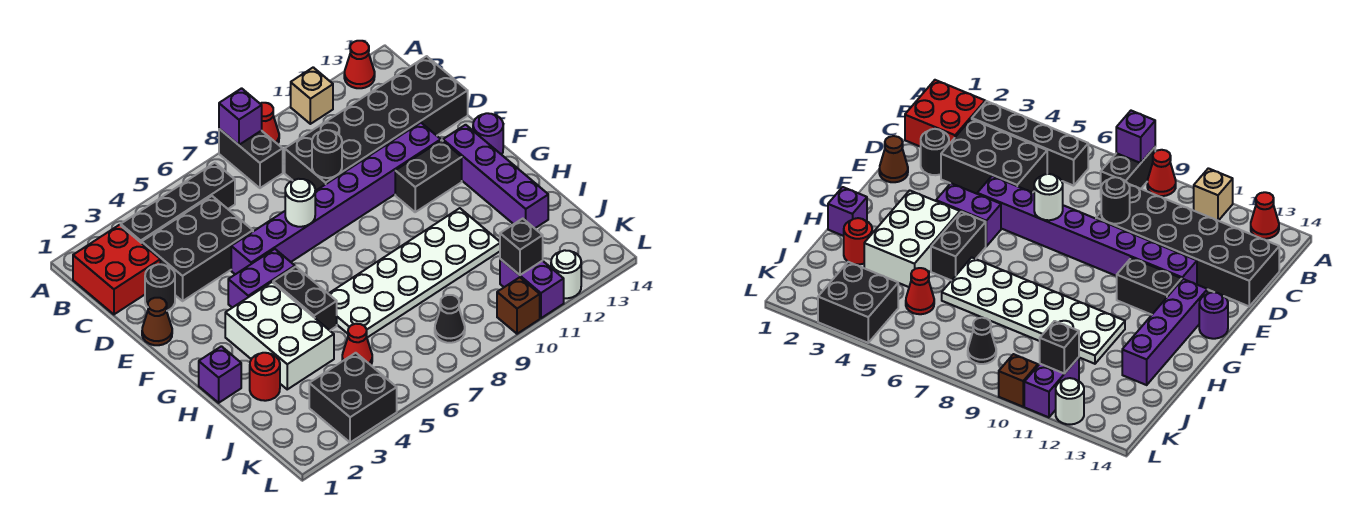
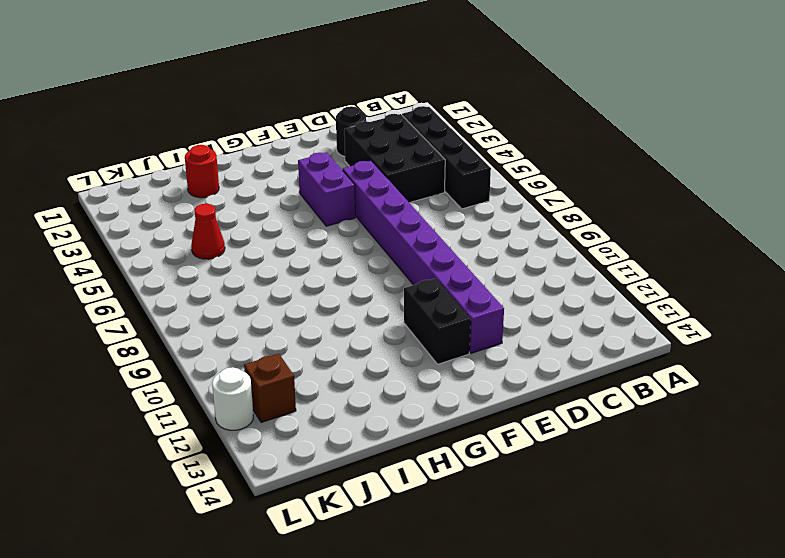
brown 1x1 brick [244,354,296,423] -> brown 1x1 brick moved to [497,277,540,334]
none -> black 1x2 brick [219,129,283,188]
none -> red 1x1 cone [260,103,279,144]
none -> tan 1x1 brick [291,67,333,124]
none -> red 1x1 cone [344,41,375,88]

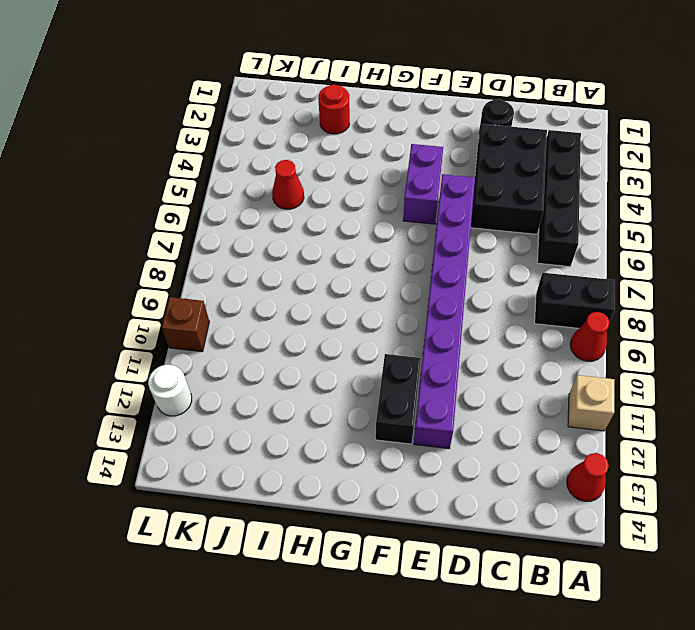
none -> red 2x2 brick [73,225,160,314]
none -> black 2x6 brick [285,56,468,191]
none -> brown 1x1 cone [142,298,172,345]
none -> purple 1x4 brick [443,125,548,228]

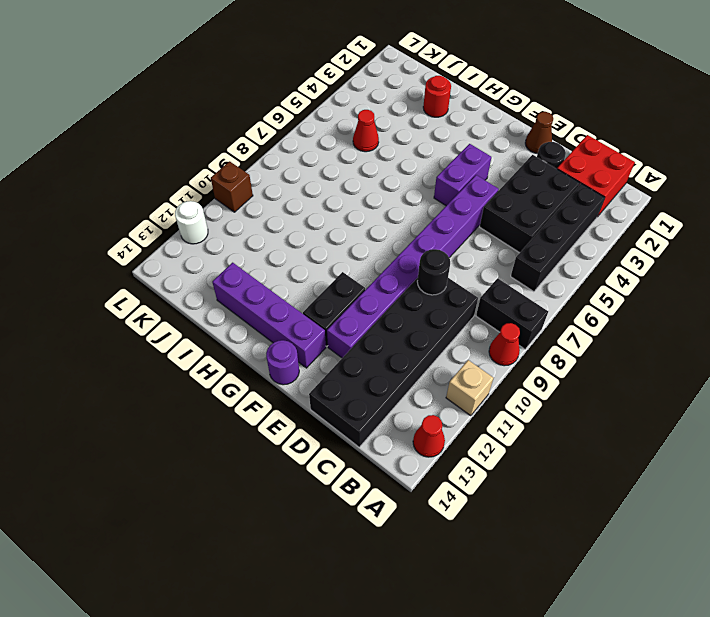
none -> white 2x3 brick [225,282,334,389]
none -> black 1x2 brick [273,267,337,330]
none -> purple 1x1 brick [199,346,241,403]
none -> white 2x6 plate [329,208,500,338]

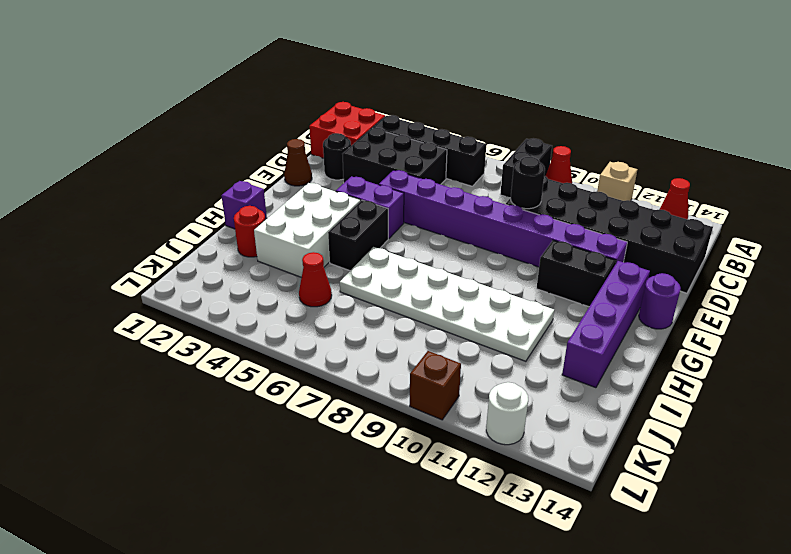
none -> black 2x2 brick [309,353,397,443]
none -> black 1x1 cone [435,295,465,343]
none -> purple 1x2 brick [500,259,564,318]
none -> purple 1x1 brick [219,88,262,145]

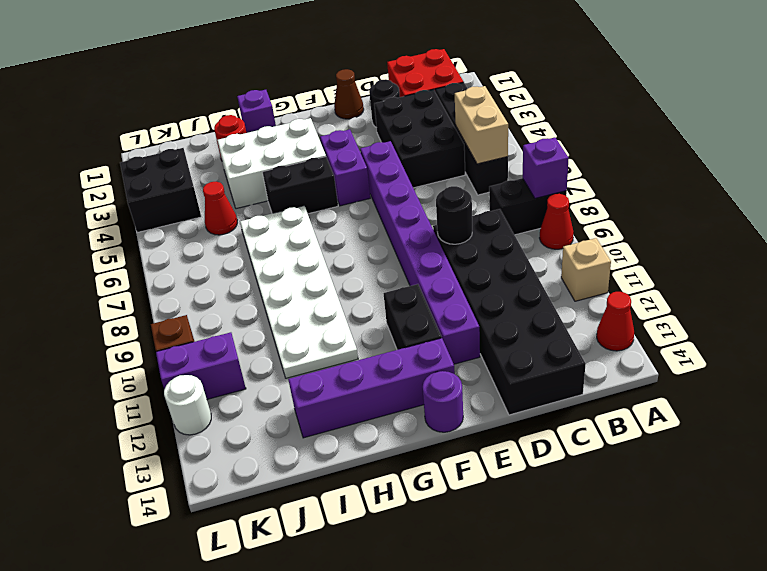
tan 1x2 brick [455,86,508,164] -> none
none -> black 1x1 cone [435,295,465,343]
none -> white 1x1 round brick [285,179,315,227]
none -> black 1x1 brick [500,219,543,275]

